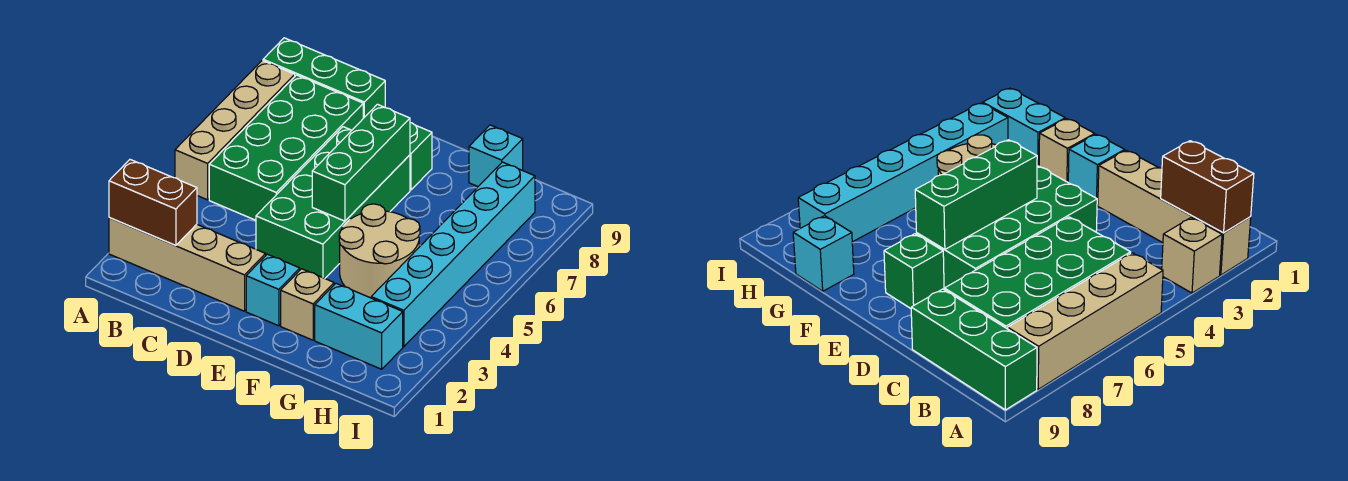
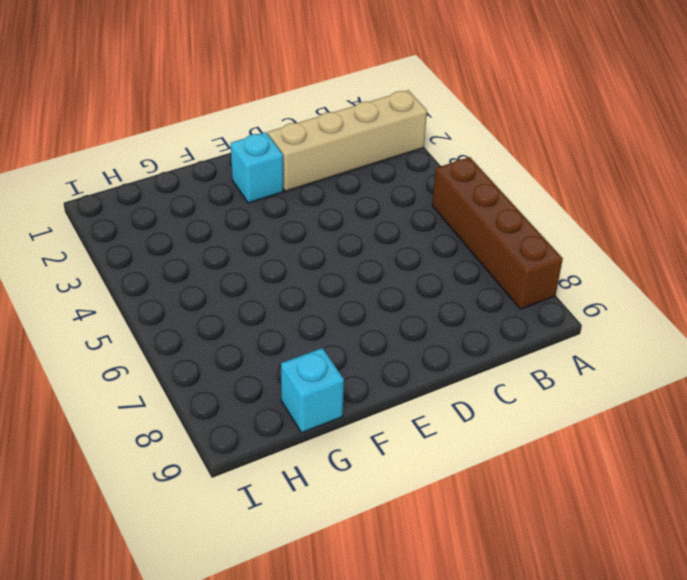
brown 1x4 brick [432,157,563,309] -> tan 1x4 brick [175,61,295,200]
none -> tan 1x1 brick [1162,218,1222,293]
none -> green 1x3 brick [263,38,385,118]
none -> green 2x4 brick [209,75,363,220]

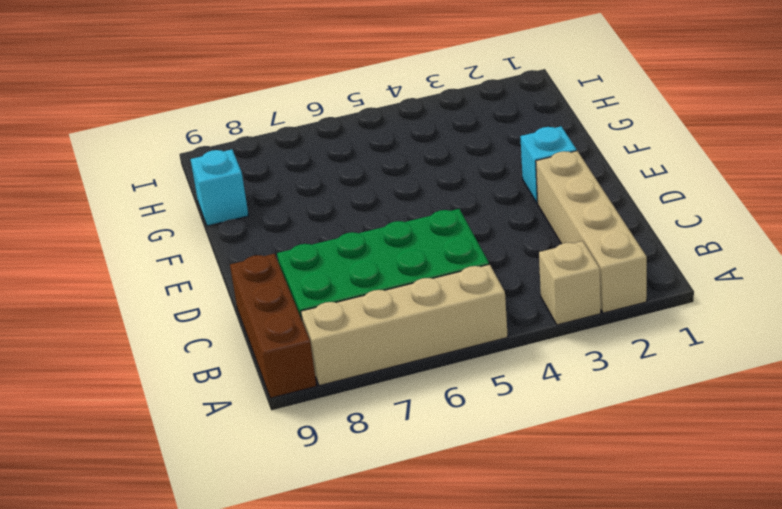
brown 1x3 brick [230,254,317,398] -> green 1x3 brick [263,38,385,118]
none -> green 2x4 brick [256,127,410,278]
none -> green 1x1 brick [410,123,432,190]
none -> tan 1x1 brick [281,269,334,340]

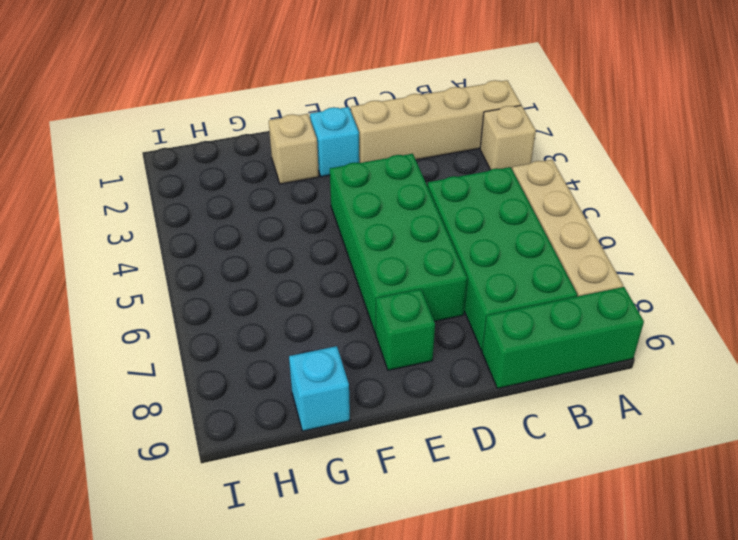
none -> tan 2x2 round brick [339,204,420,298]
none -> cyan 1x2 brick [315,283,403,369]
none -> cyan 1x6 brick [371,162,535,347]

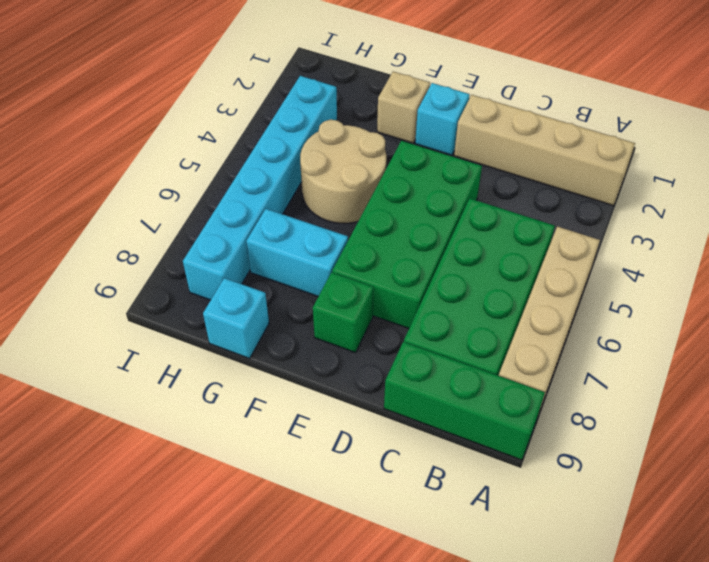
cyan 1x2 brick [246,209,348,296] -> cyan 1x2 brick moved to [315,283,403,369]
none -> tan 1x1 brick [1162,218,1222,293]
none -> brown 1x2 brick [109,160,197,246]
none -> green 1x3 brick [312,104,410,221]

